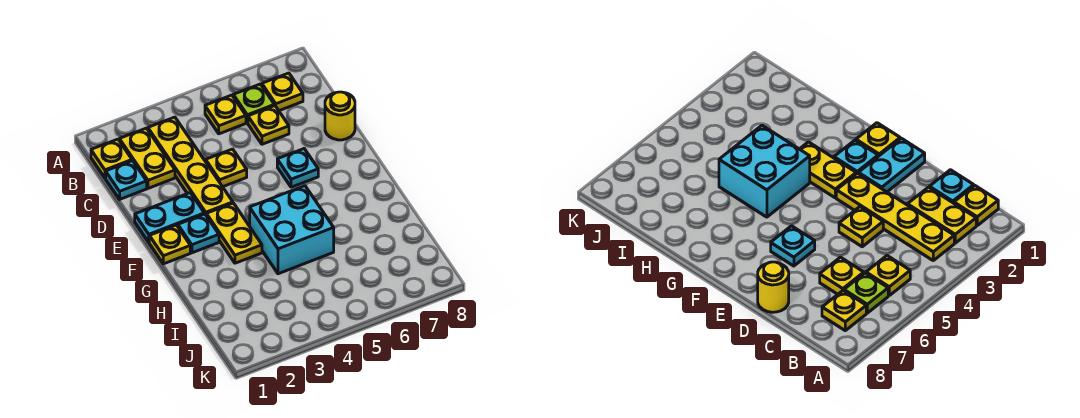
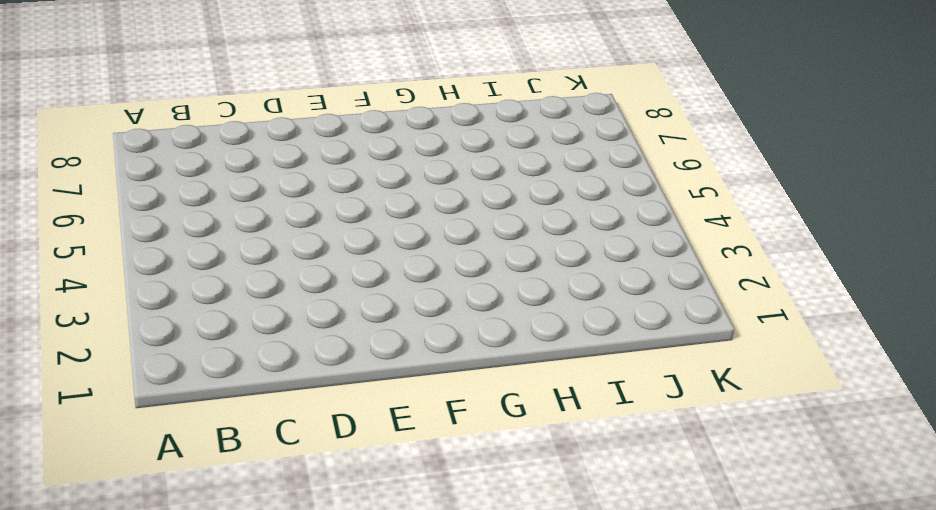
none -> yellow 1x1 plate [91,139,132,178]
none -> yellow 1x2 plate [119,128,175,188]
none -> yellow 1x4 plate [148,117,233,214]

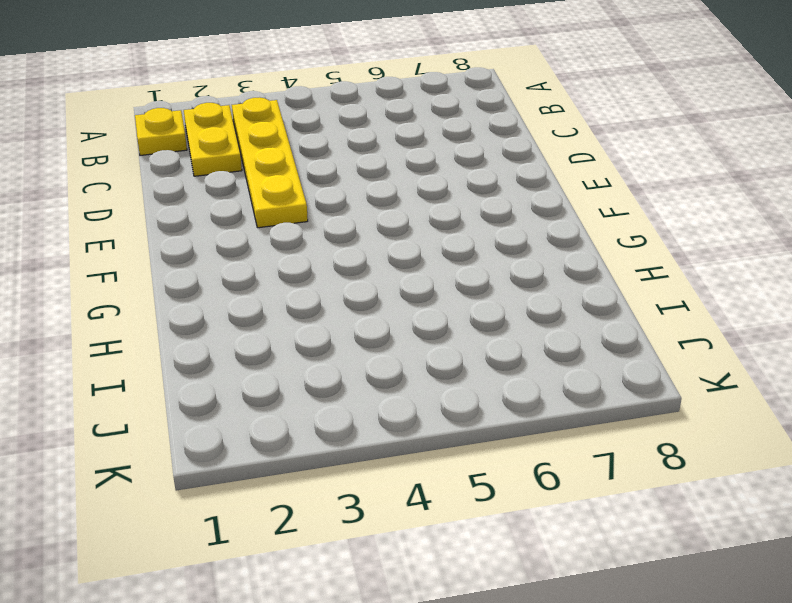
none -> yellow 1x1 plate [205,95,246,134]
none -> lime 1x1 plate [233,84,274,123]
none -> yellow 1x1 plate [262,73,303,111]

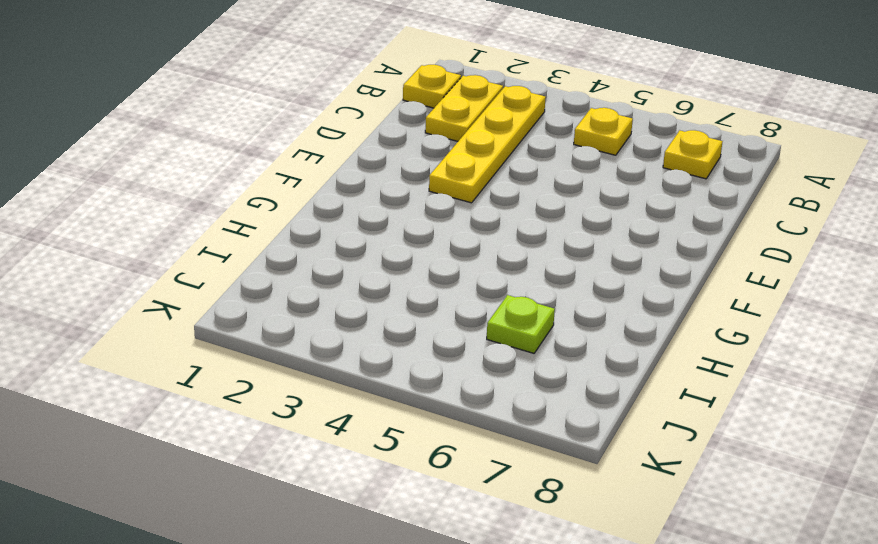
lime 1x1 plate [487,295,555,353] -> lime 1x1 plate moved to [233,84,274,123]
none -> cyan 1x1 plate [106,161,147,199]
none -> yellow 1x1 plate [248,106,289,144]
none -> yellow 1x1 plate [206,149,247,187]

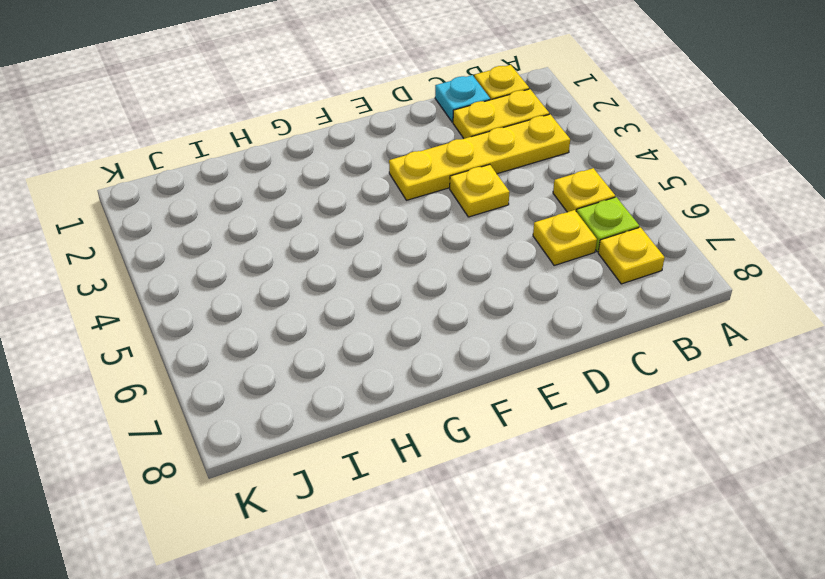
none -> yellow 1x1 round brick [325,92,355,140]
none -> cyan 1x2 plate [135,193,204,242]
none -> cyan 1x1 plate [277,149,318,187]

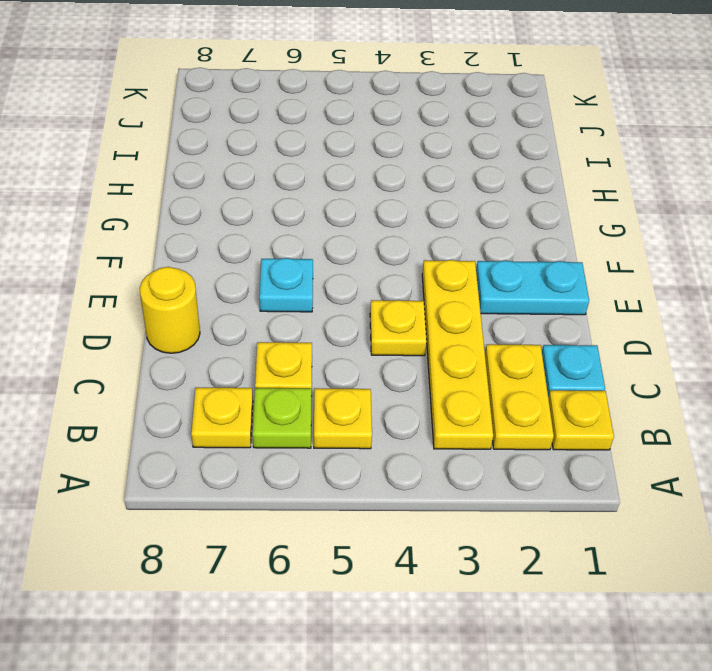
none -> yellow 1x1 plate [149,225,190,264]
none -> cyan 1x1 plate [178,214,219,253]
none -> yellow 1x2 plate [206,203,262,263]

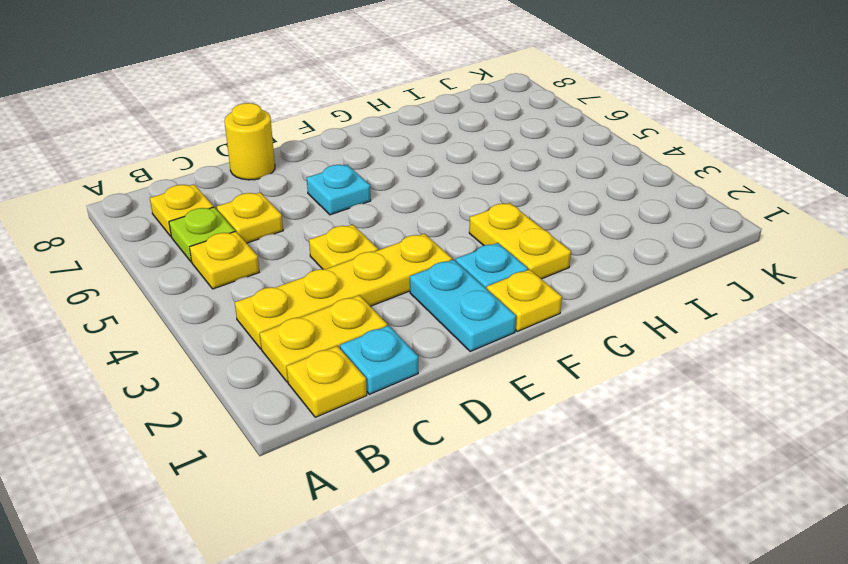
yellow 1x2 plate [469,203,571,279] -> yellow 1x2 plate turned to [206,203,262,263]
none -> cyan 2x2 brick [250,186,334,274]

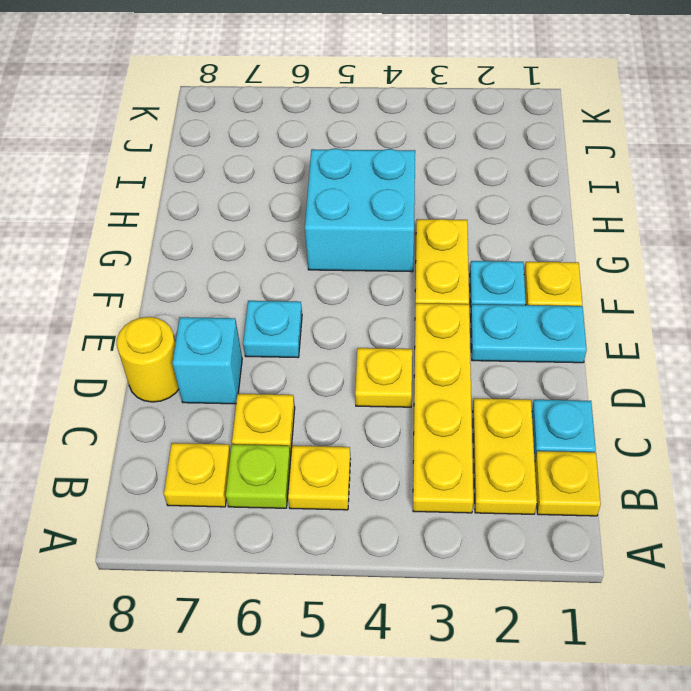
cyan 1x1 brick [172,317,242,404] -> none

